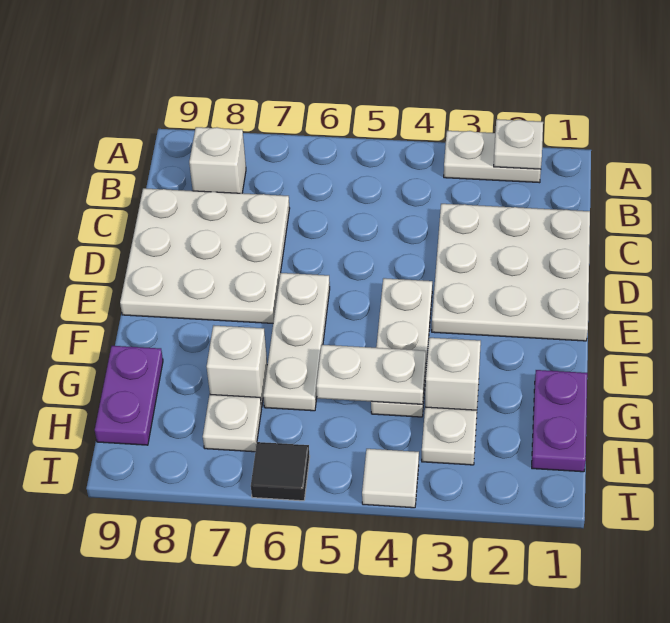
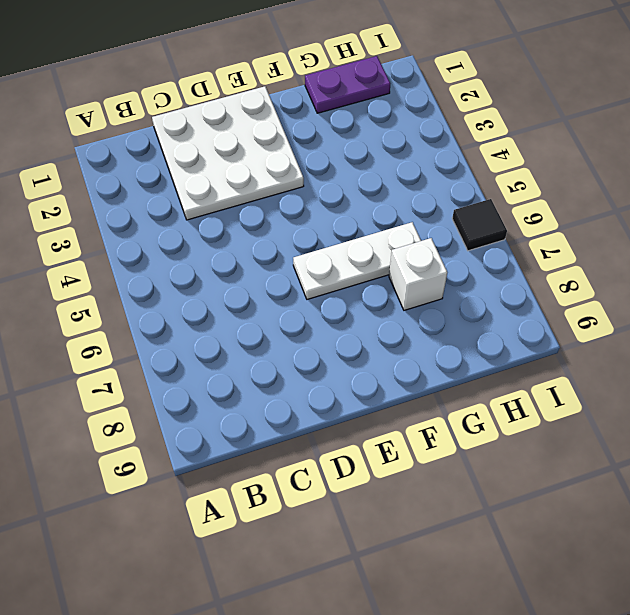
none -> white 1x2 plate [444,131,541,183]
none -> white 1x1 brick [189,127,246,193]
none -> white 3x3 plate [120,188,290,323]

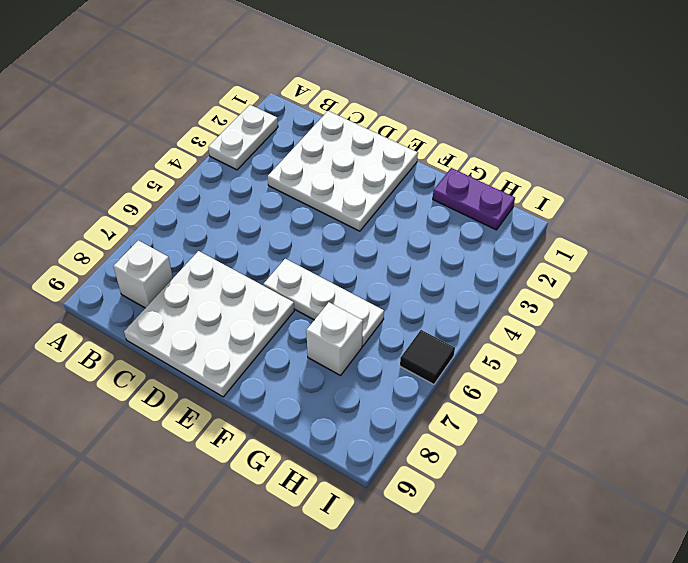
none -> white 1x3 plate [371,278,432,417]
none -> white 1x1 brick [425,338,481,410]
none -> purple 1x2 plate [95,346,163,445]

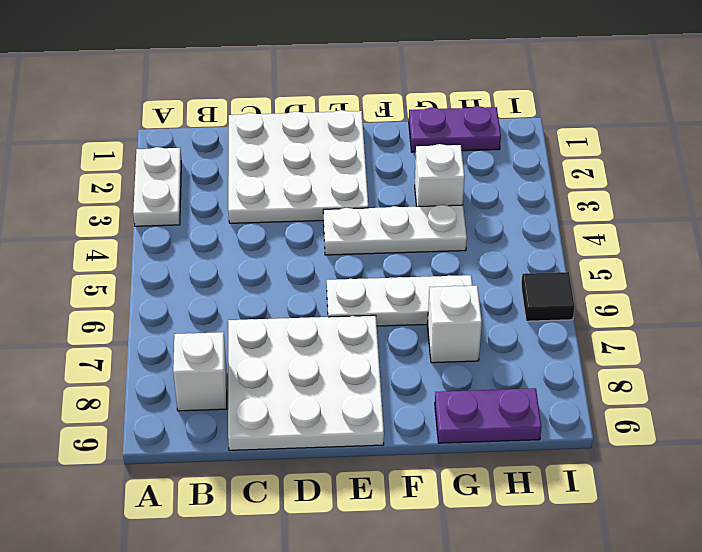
none -> white 1x1 plate [422,407,477,465]
none -> white 1x1 plate [203,395,262,452]
none -> white 1x1 tile [362,449,419,508]

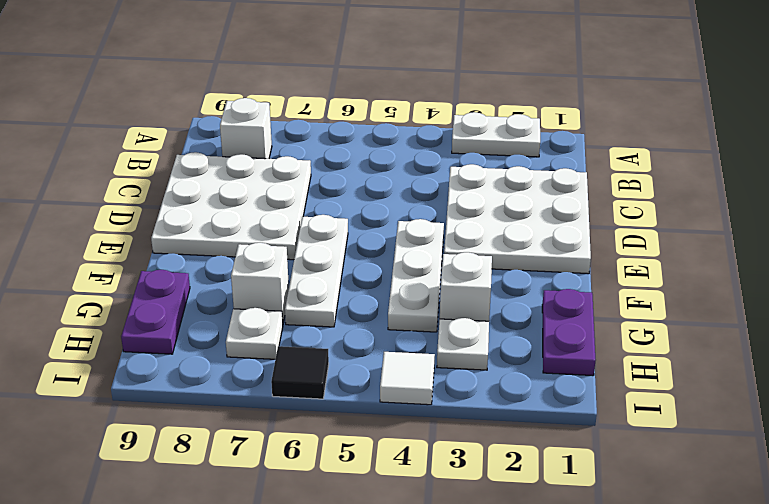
none -> white 1x1 plate [494,119,543,169]
none -> white 1x2 plate [316,345,426,404]

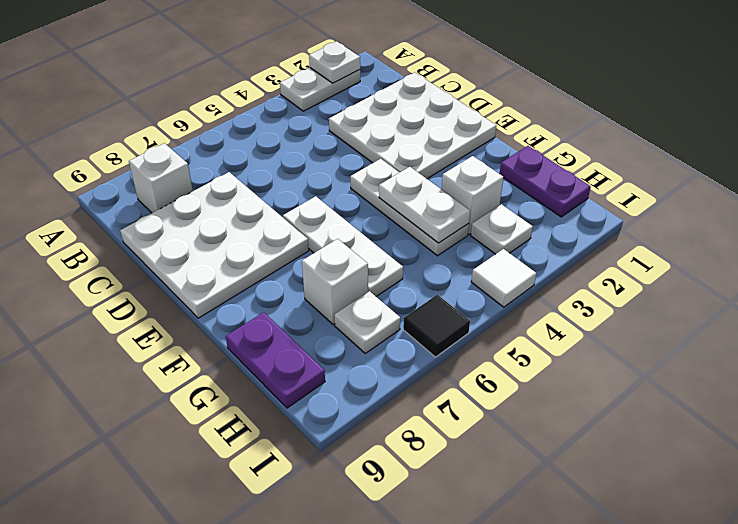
white 1x2 plate [379,167,470,243] -> white 1x2 plate turned to [316,345,426,404]

